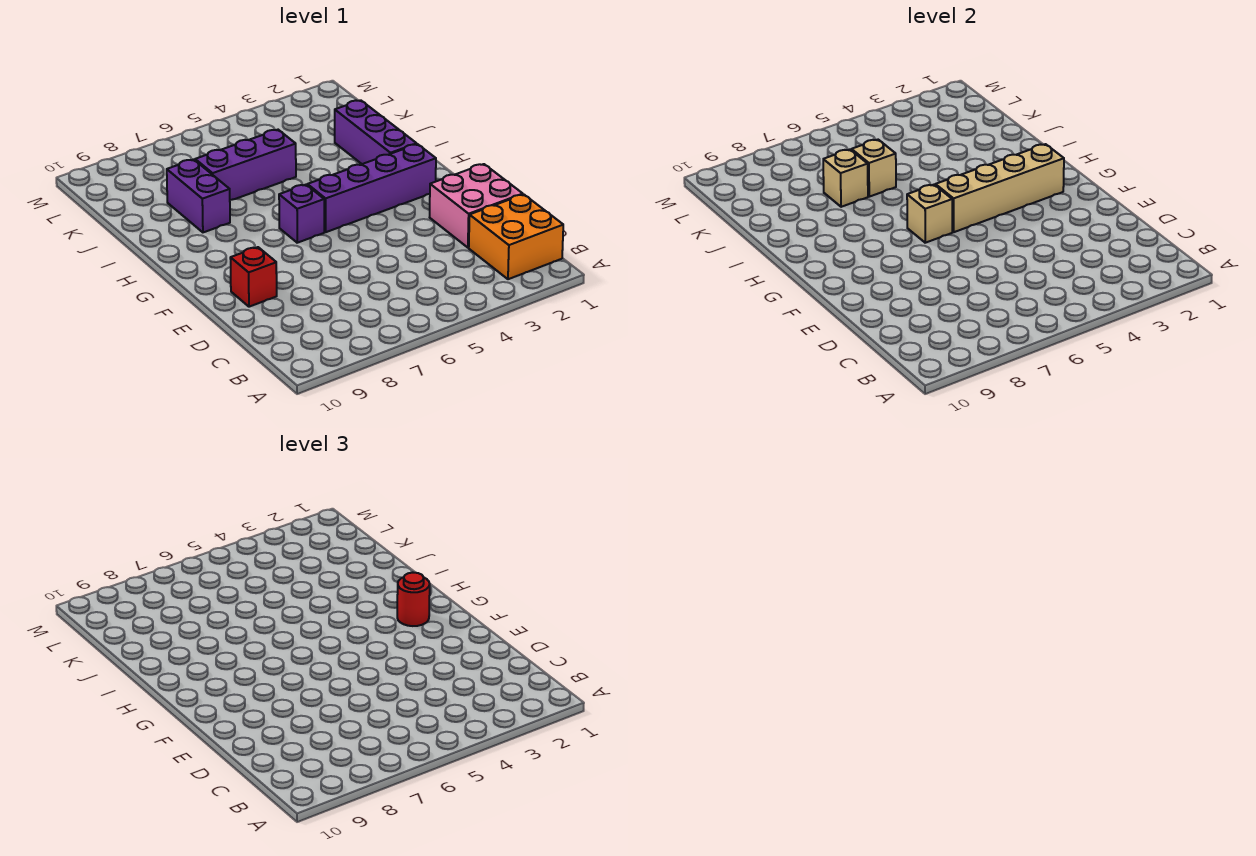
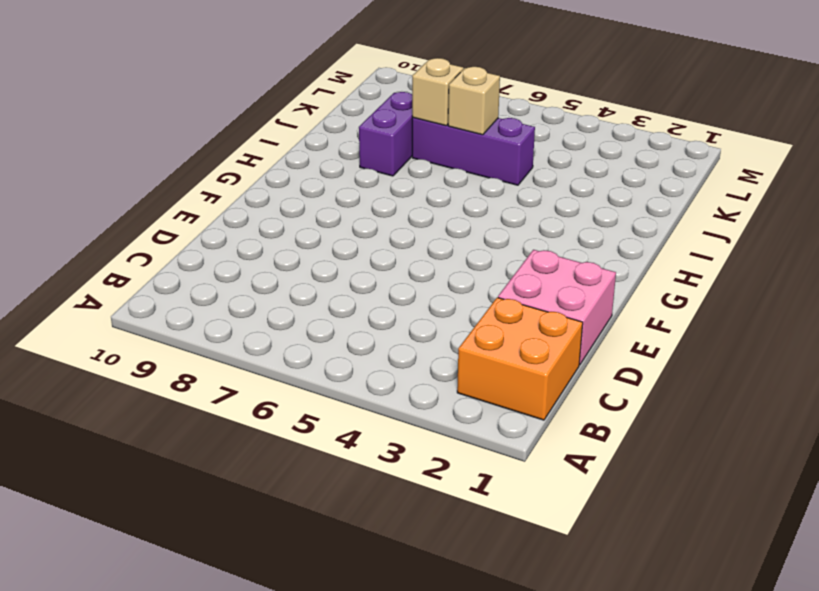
none -> red 1x1 brick [230,247,277,307]
none -> purple 1x4 brick [307,144,436,232]
none -> purple 1x1 brick [279,185,324,243]

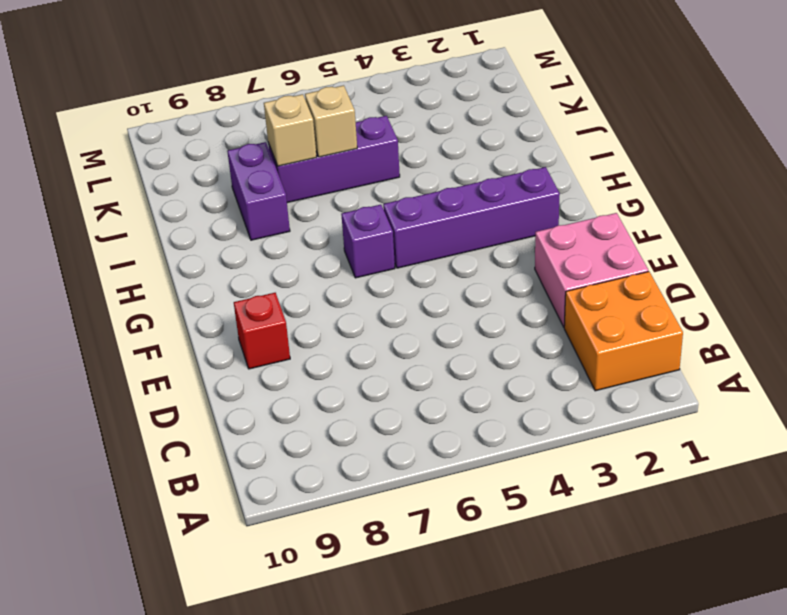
none -> purple 1x3 brick [335,100,416,164]
none -> tan 1x4 brick [935,144,1064,232]
none -> tan 1x1 brick [907,185,952,243]

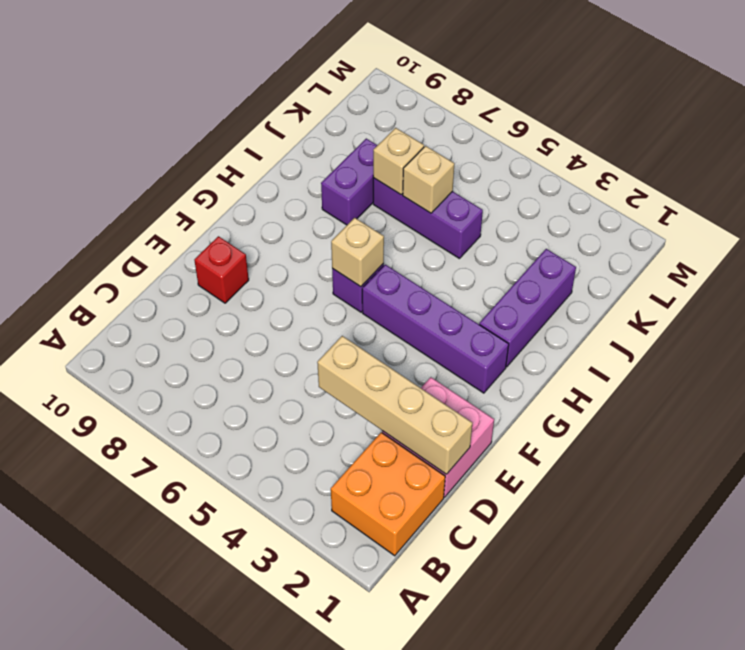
tan 1x4 brick [317,336,472,474] -> tan 1x4 brick moved to [935,144,1064,232]
none -> red 1x1 round brick [397,572,430,626]

